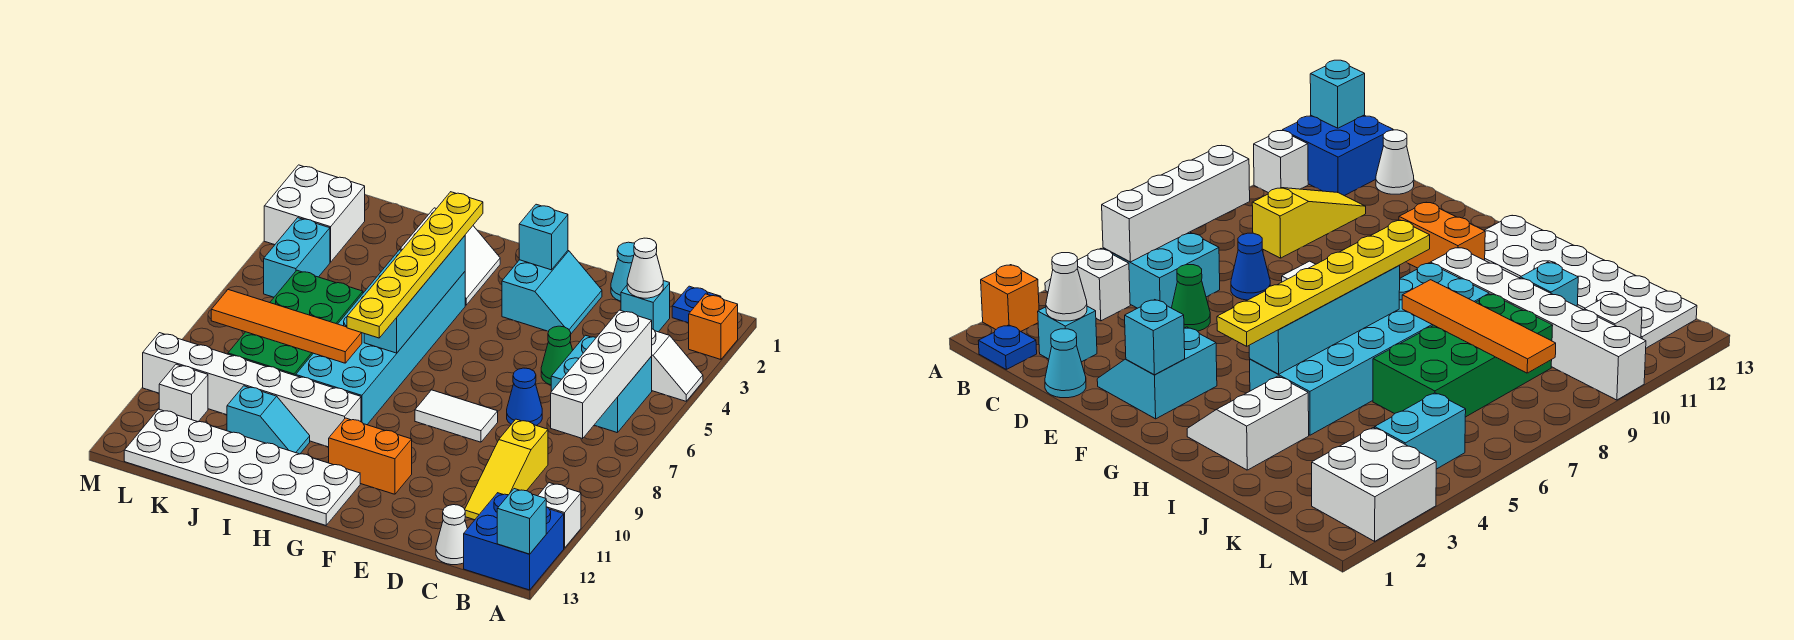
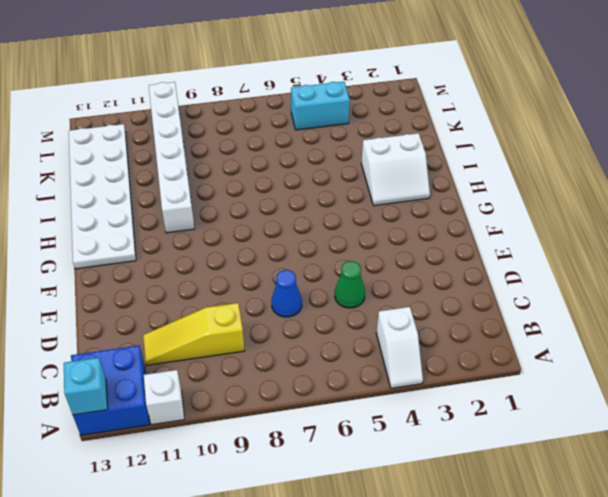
none -> orange 1x1 brick [689,294,738,359]
none -> blue 1x1 plate [672,286,721,323]
none -> cyan 2x2 brick [551,335,652,433]
none -> cyan 1x1 brick [621,281,670,332]

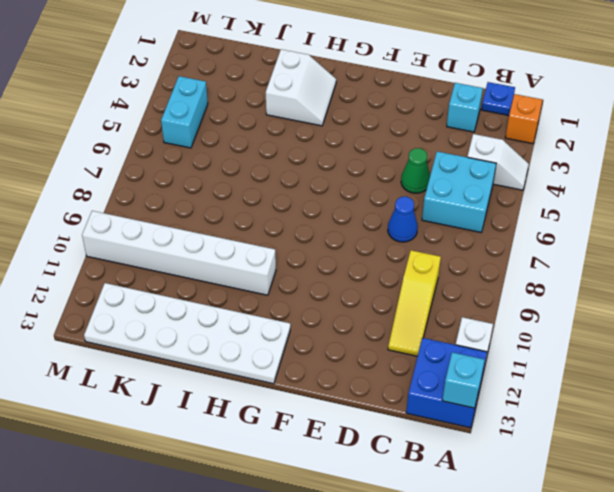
none -> white 1x1 cone [436,505,467,565]
none -> cyan 1x1 cone [611,242,635,301]
none -> cyan 2x2 slope [502,251,602,333]
none -> white 1x2 tile [415,390,498,442]

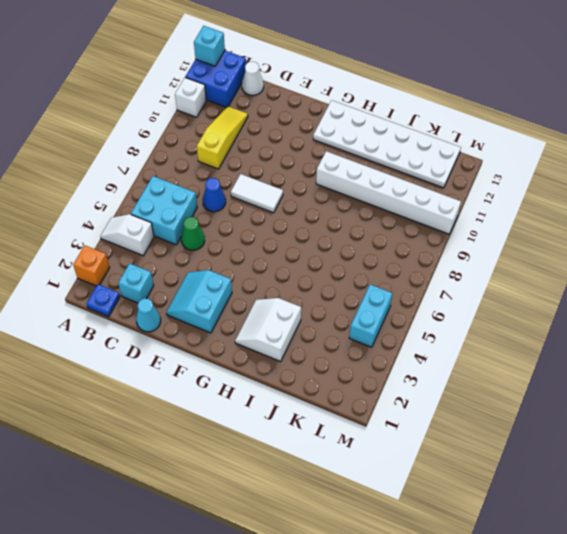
none -> orange 1x2 brick [329,418,412,494]
none -> cyan 2x6 brick [296,250,465,425]
none -> cyan 1x2 slope [227,386,310,454]
none -> green 2x4 brick [228,270,363,376]

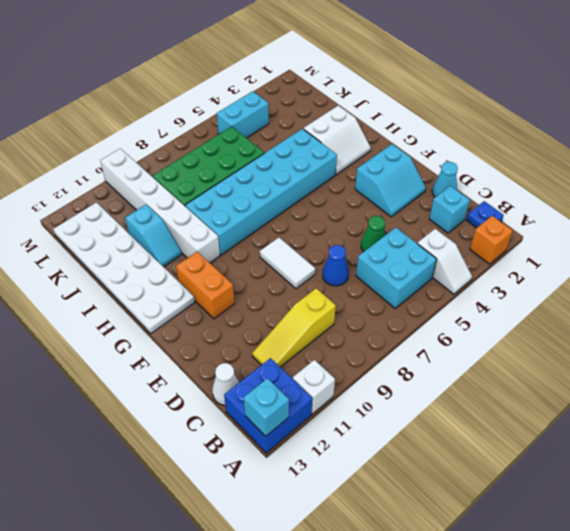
none -> white 2x2 brick [264,165,365,262]
none -> white 1x1 brick [159,364,208,422]
none -> white 1x4 brick [551,310,652,438]
none -> white 1x1 cone [627,238,663,298]

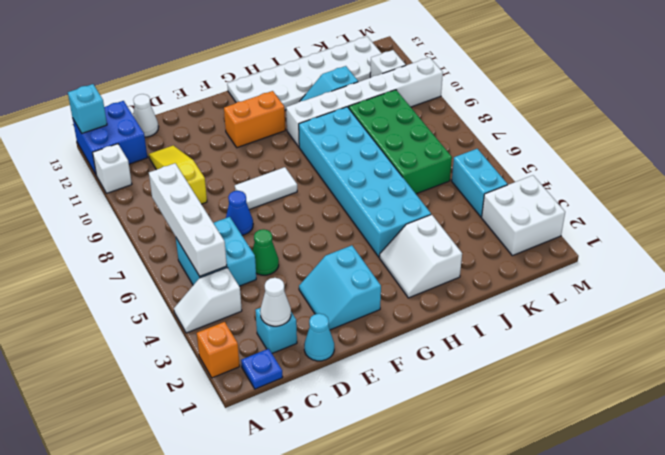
none -> cyan 1x1 brick [519,204,568,270]
none -> cyan 1x4 brick [364,236,465,353]
none -> orange 1x4 tile [211,290,362,363]
none -> yellow 1x6 plate [347,192,483,338]

